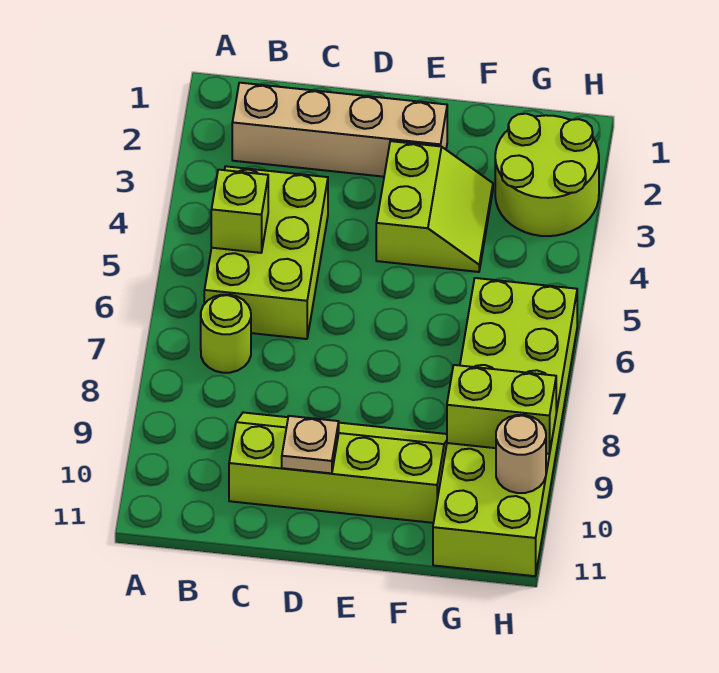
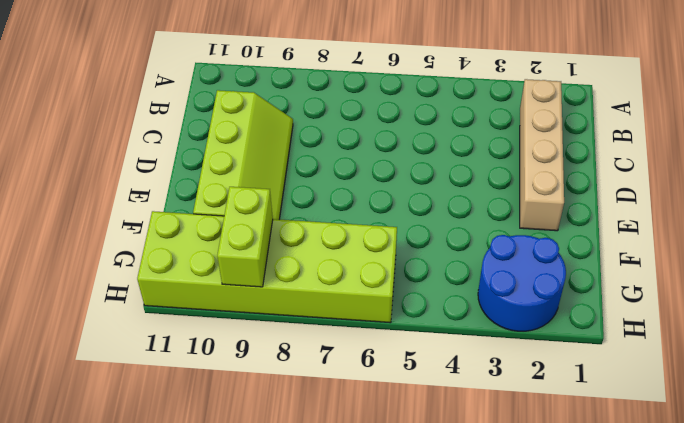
blue 2x2 round brick [478,235,566,331] -> lime 2x2 round brick [495,114,599,236]
none -> lime 2x3 brick [204,166,328,339]
none -> lime 1x1 round brick [201,295,251,373]

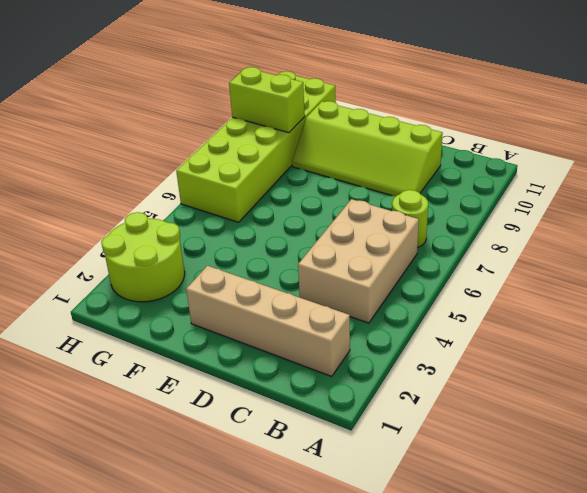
tan 2x3 brick [298,199,419,323] -> lime 2x3 brick [204,166,328,339]
none -> lime 2x2 slope [376,141,493,272]
none -> lime 1x1 brick [211,170,268,253]

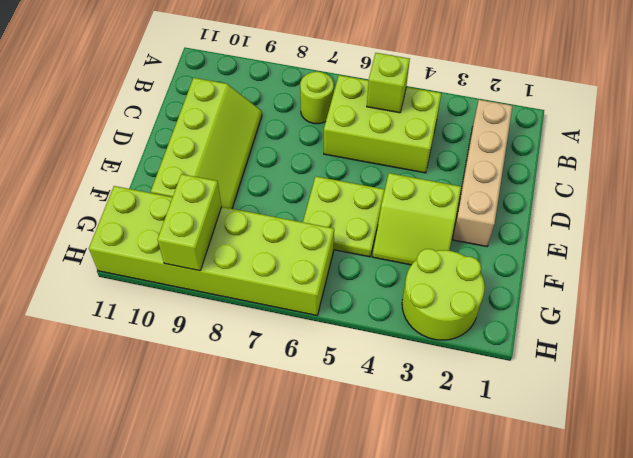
lime 2x2 plate [303,176,385,257] -> none
none -> tan 1x1 plate [282,416,339,473]
none -> tan 1x1 round brick [496,415,546,493]

